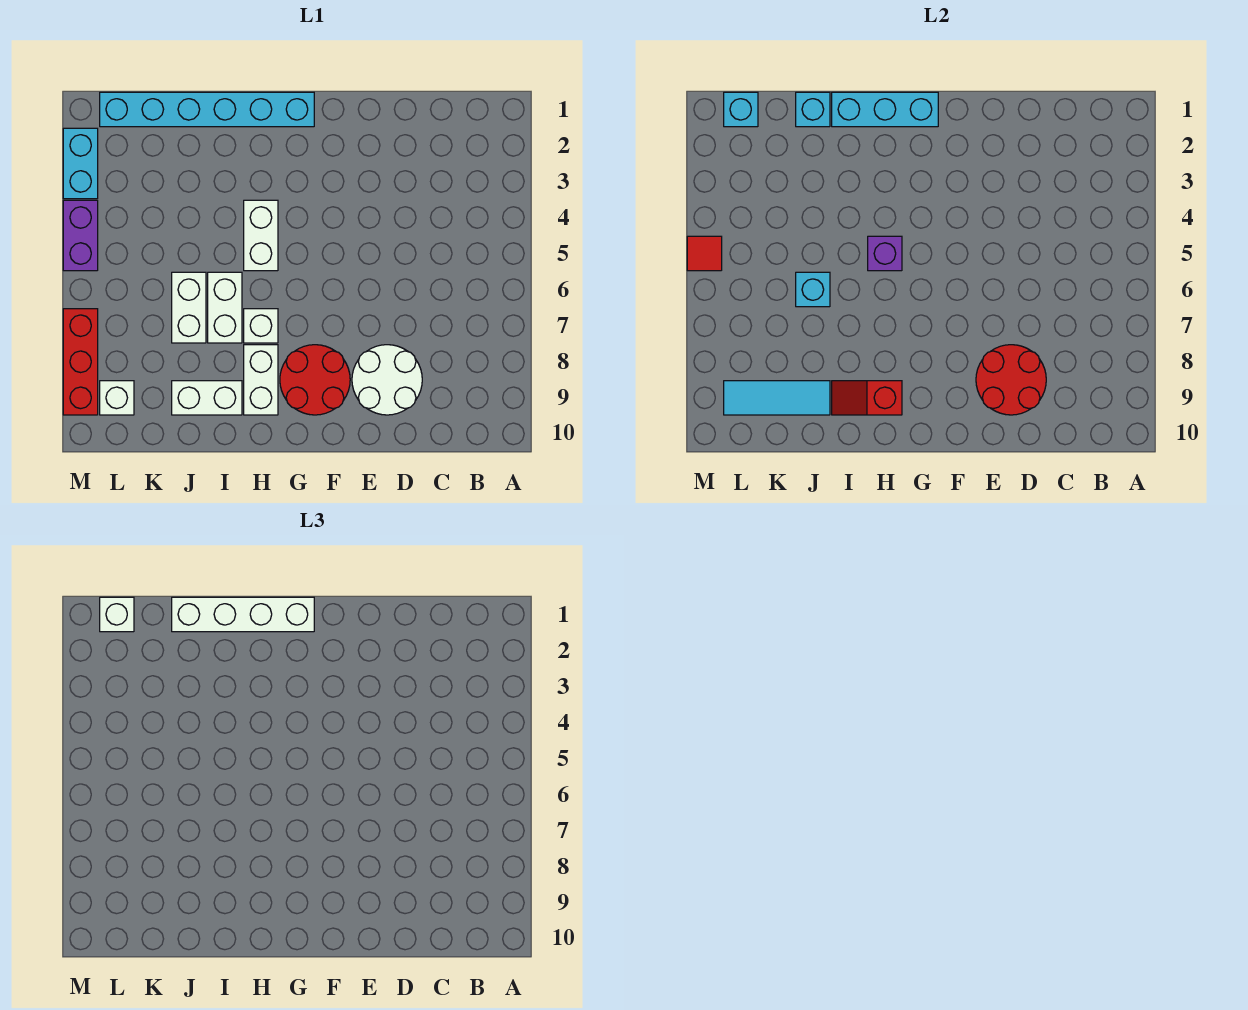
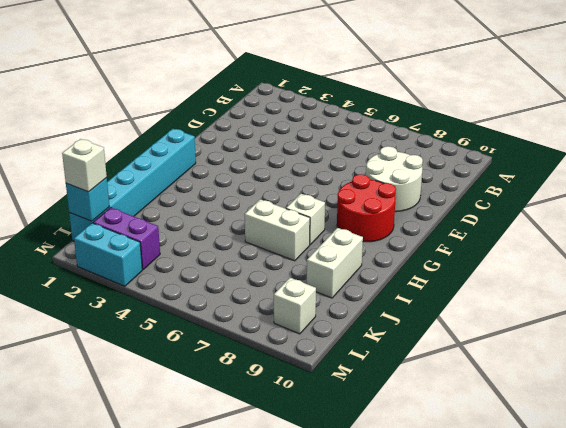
purple 1x2 brick [93,208,160,269] -> purple 1x2 brick moved to [63,200,98,271]
none -> white 1x2 brick [244,200,278,271]
none -> white 1x2 brick [244,345,278,415]
none -> white 1x2 brick [172,272,206,343]

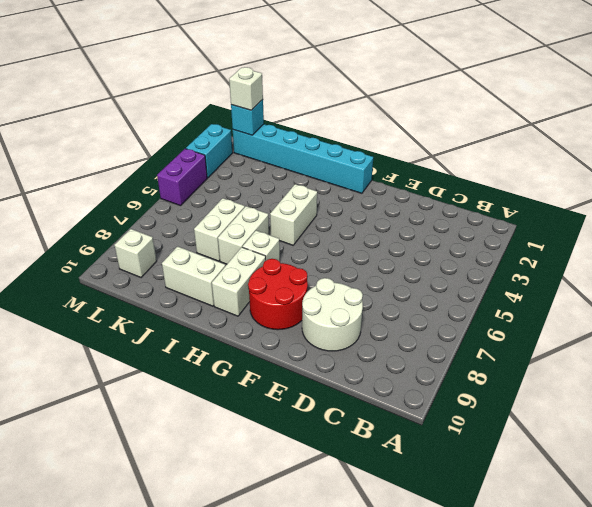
none -> red 1x3 brick [63,309,98,415]
none -> red 2x2 round brick [976,345,1046,415]
none -> cyan 1x3 brick [832,92,938,127]

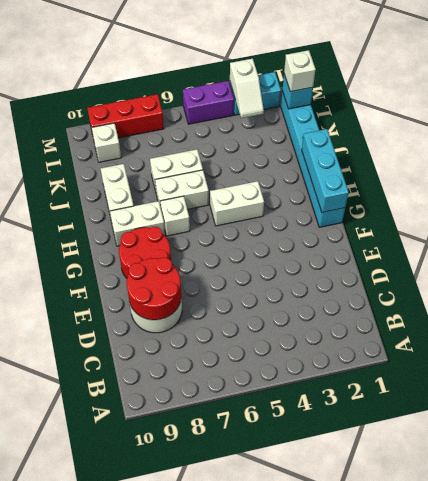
white 1x2 slope [230,59,264,118] -> none
none -> purple 1x1 brick [868,236,902,271]
none -> red 1x2 slope [832,381,902,415]
none -> cyan 1x1 brick [796,92,830,127]

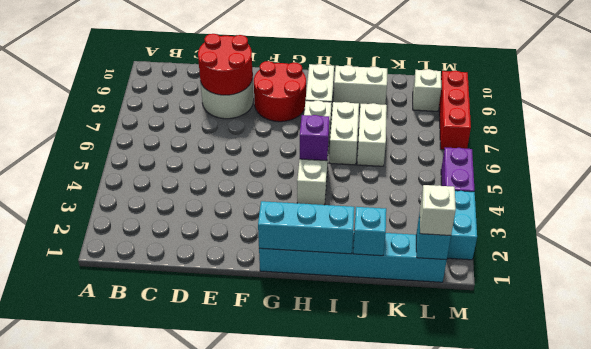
none -> red 1x2 slope [832,381,902,415]
none -> cyan 1x1 brick [796,272,830,307]
none -> cyan 1x3 tile [724,381,830,415]

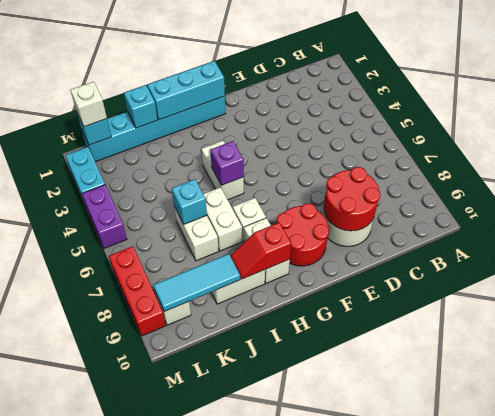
none -> red 1x1 tile [687,236,722,271]
none -> white 1x4 brick [172,597,314,632]

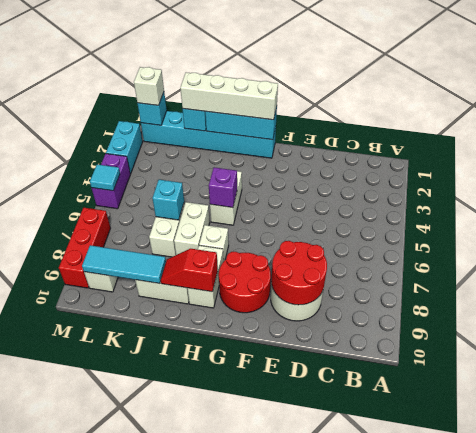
cyan 1x1 tile [90,164,120,191] -> red 1x1 tile [687,236,722,271]

